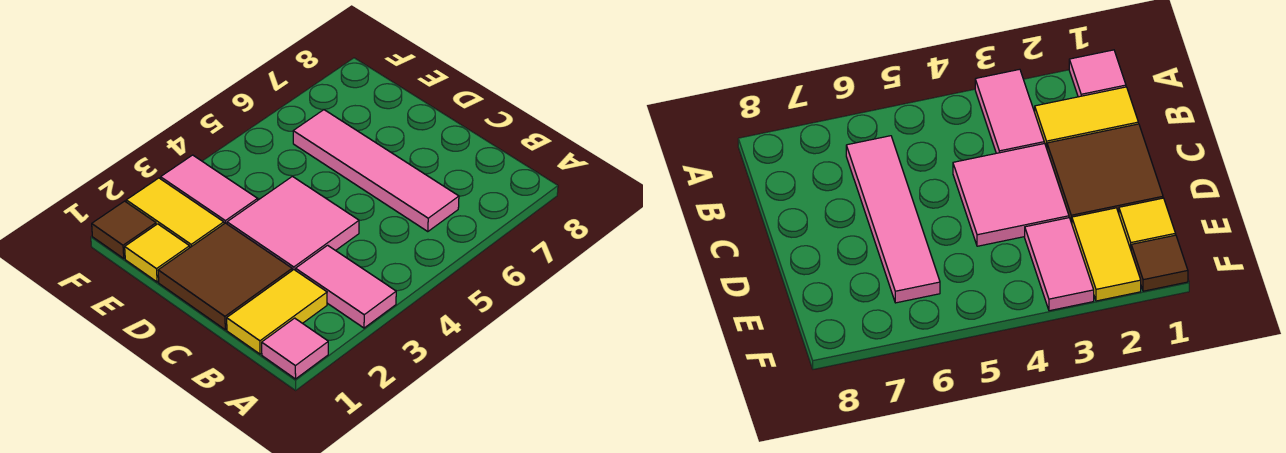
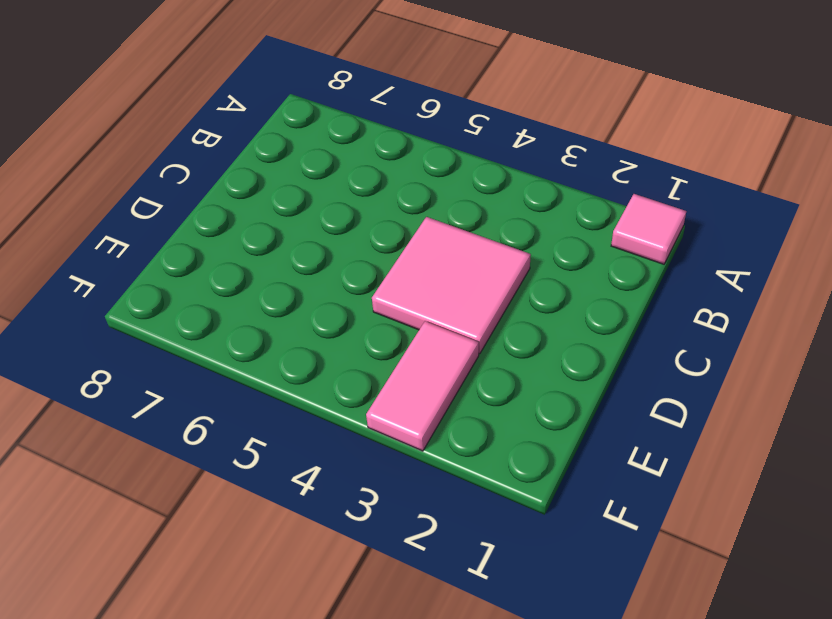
none -> pink 1x2 tile [296,245,396,328]
none -> yellow 1x2 tile [227,270,327,354]

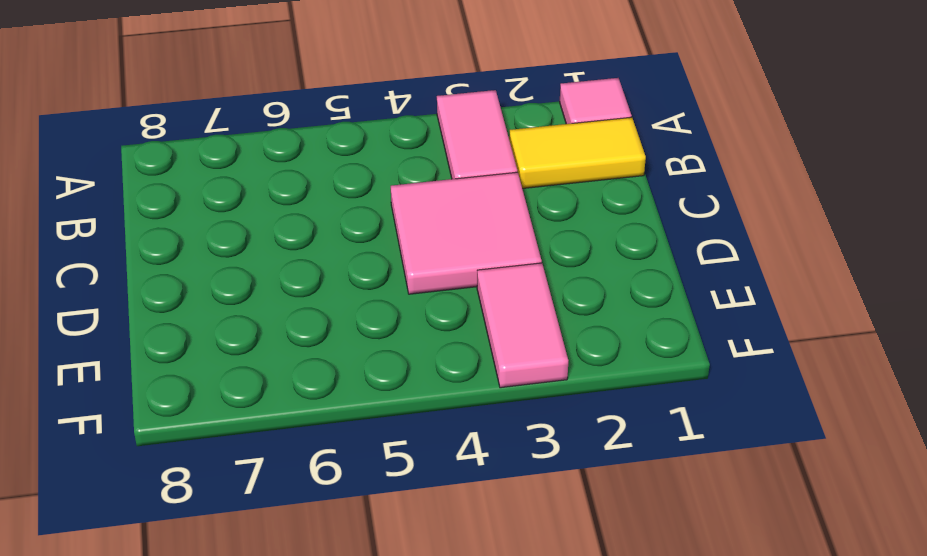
none -> pink 1x4 tile [293,110,459,232]
none -> brown 2x2 tile [158,223,292,330]

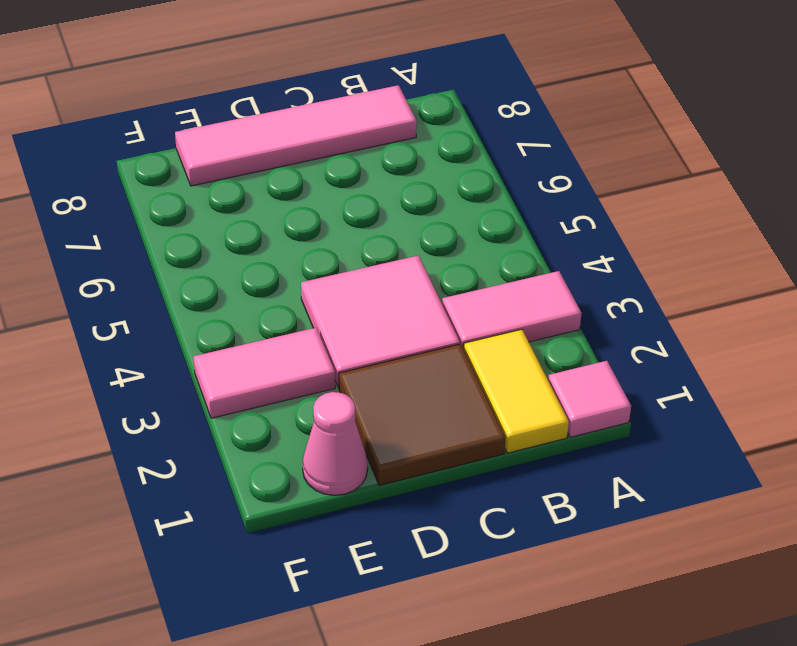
pink 1x4 tile [175,85,417,186] -> pink 1x4 tile moved to [293,110,459,232]
pink 1x1 cone [303,392,368,495] -> yellow 1x1 tile [125,224,190,282]
none -> yellow 1x2 tile [126,178,224,247]
none -> brown 1x1 tile [92,201,156,258]

